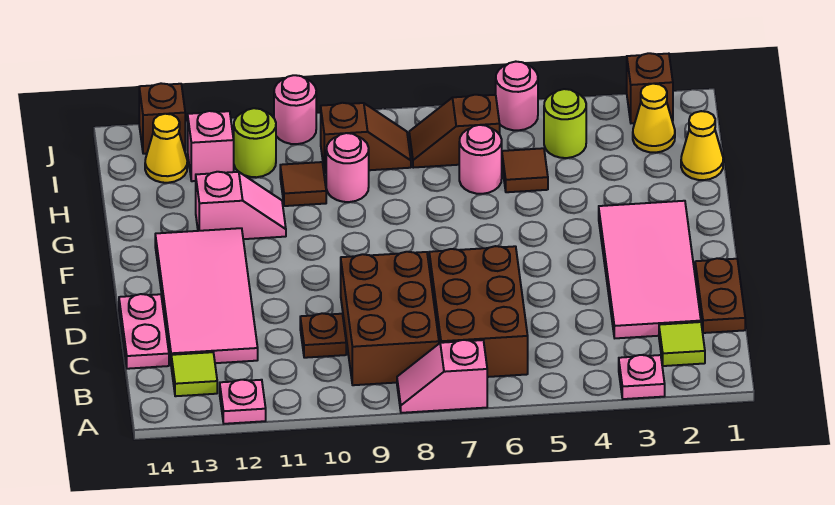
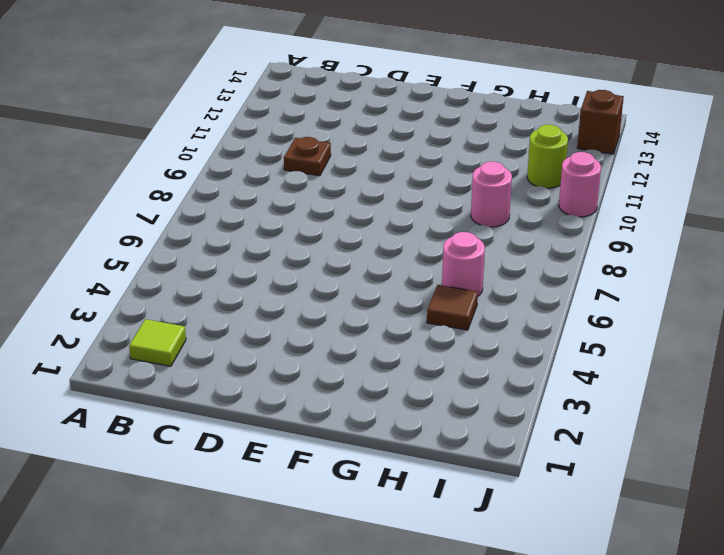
none -> pink 1x1 plate [619,355,665,399]
none -> pink 1x2 slope [397,340,487,413]
none -> pink 1x1 plate [220,380,266,424]

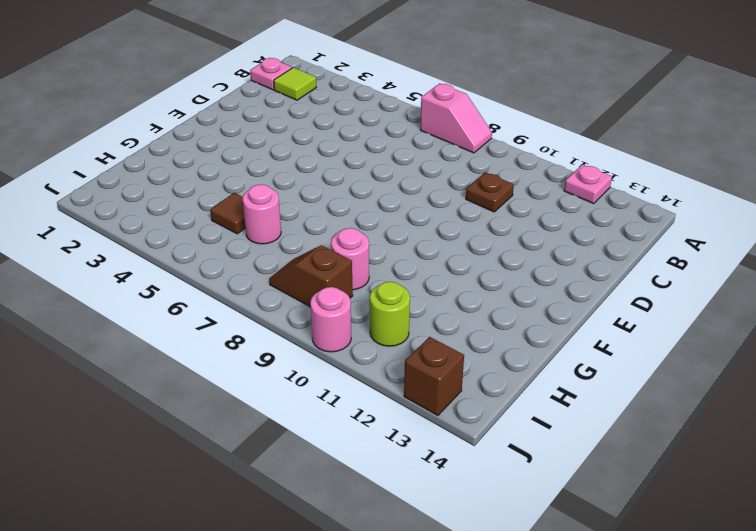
pink 1x1 plate [250,58,292,90] -> pink 1x1 plate moved to [619,355,665,399]
none -> brown 2x3 brick [429,246,528,377]
none -> brown 2x3 brick [341,252,439,385]
none -> lime 1x1 tile [171,352,217,396]

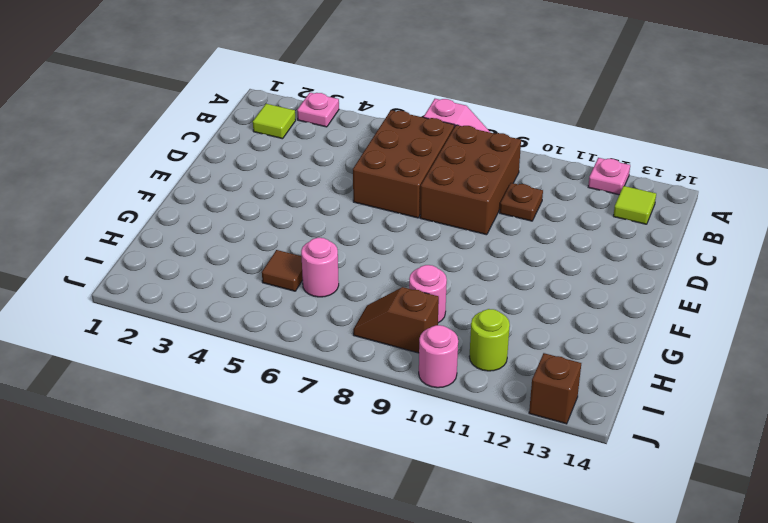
none -> brown 1x2 plate [695,258,745,333]
none -> pink 2x4 tile [599,201,701,338]
none -> pink 2x4 tile [155,228,258,363]

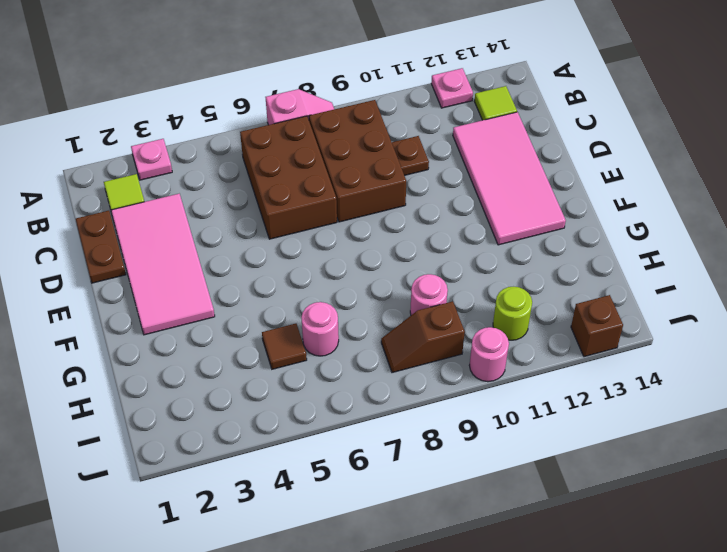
none -> pink 1x2 plate [119,294,169,369]
none -> pink 1x2 slope [196,172,286,239]
none -> yellow 1x1 cone [681,111,723,180]

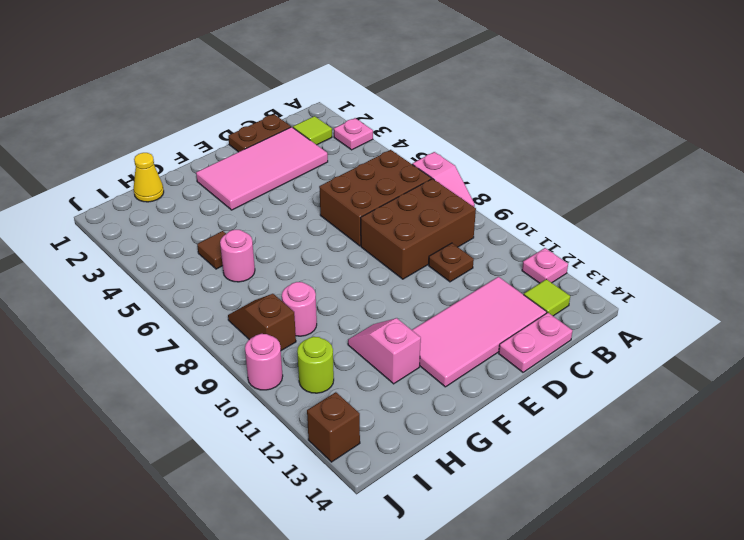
none -> brown 1x1 tile [280,162,326,206]
none -> yellow 1x1 cone [633,84,675,153]
none -> lime 1x1 round brick [544,89,586,158]

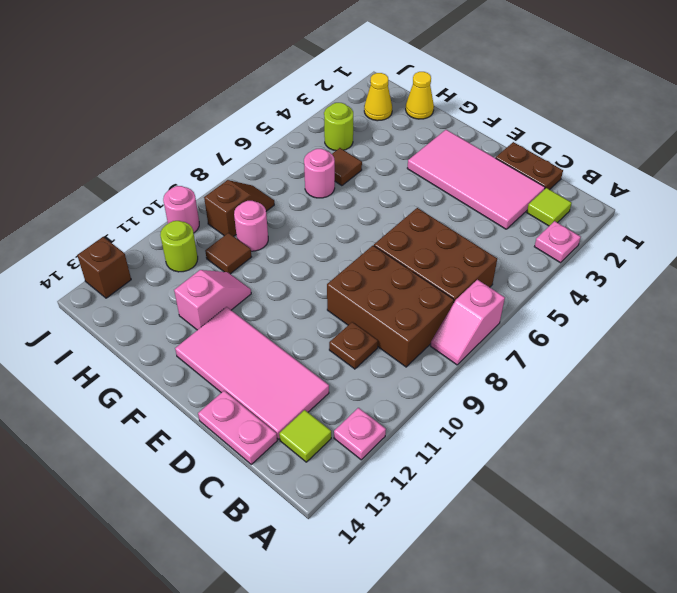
none -> brown 1x2 slope [409,95,500,168]
none -> pink 1x1 brick [188,111,234,181]
none -> yellow 1x1 cone [145,114,187,183]

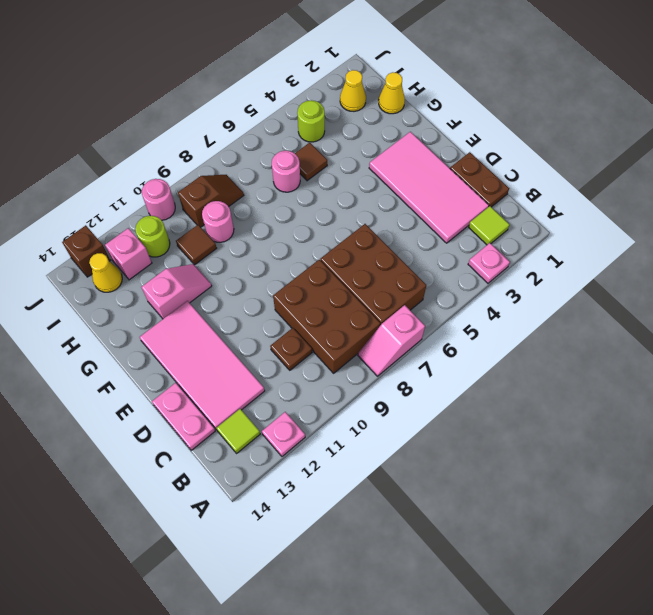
none -> brown 1x2 slope [409,95,500,168]
none -> brown 1x1 brick [627,53,673,123]
none -> pink 1x1 round brick [496,62,538,130]

